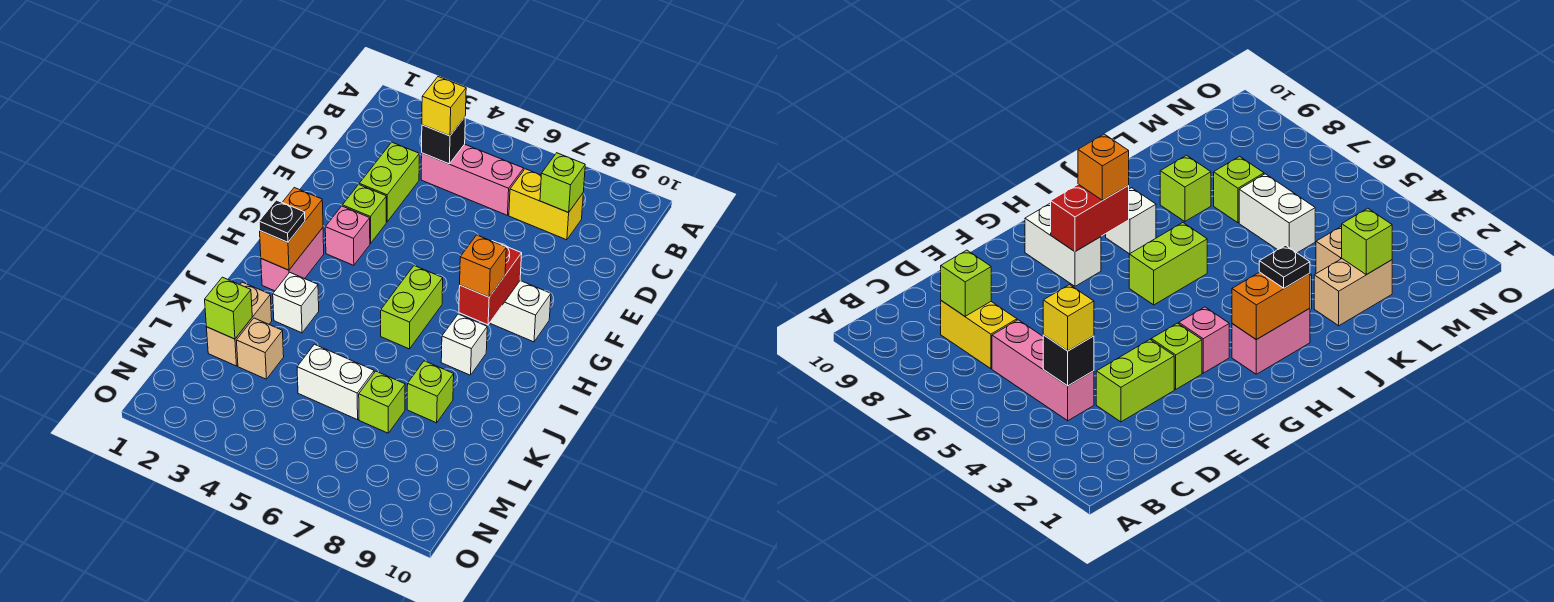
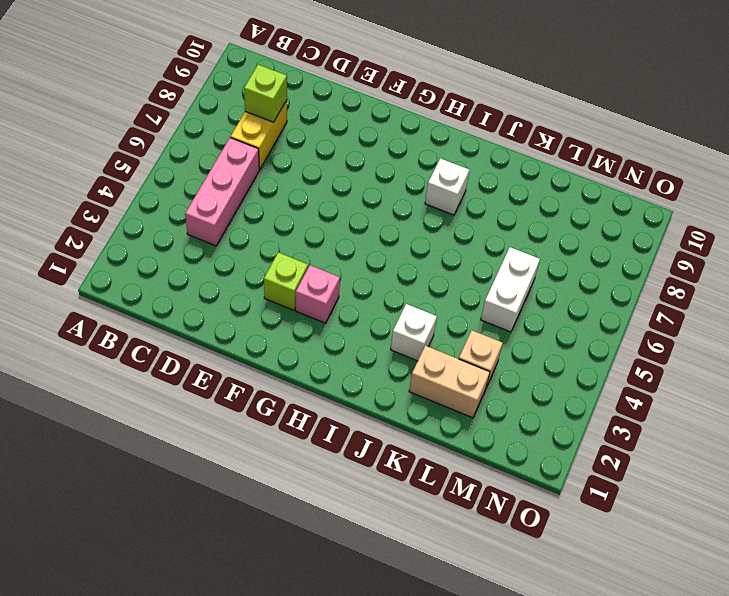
none -> lime 1x2 brick [359,142,419,222]
none -> white 1x2 brick [490,280,551,342]
none -> pink 1x2 brick [261,228,324,291]

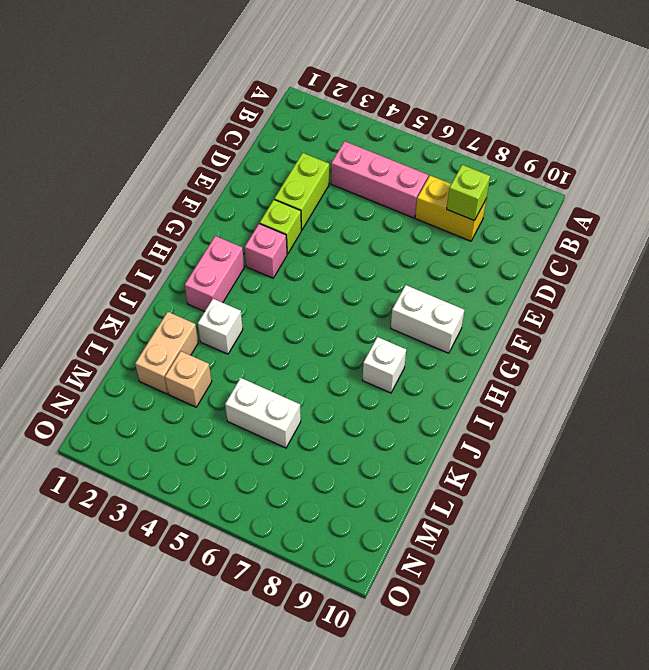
none -> lime 1x2 brick [381,266,443,349]
none -> lime 1x1 brick [407,361,454,423]
none -> lime 1x1 brick [359,371,405,433]

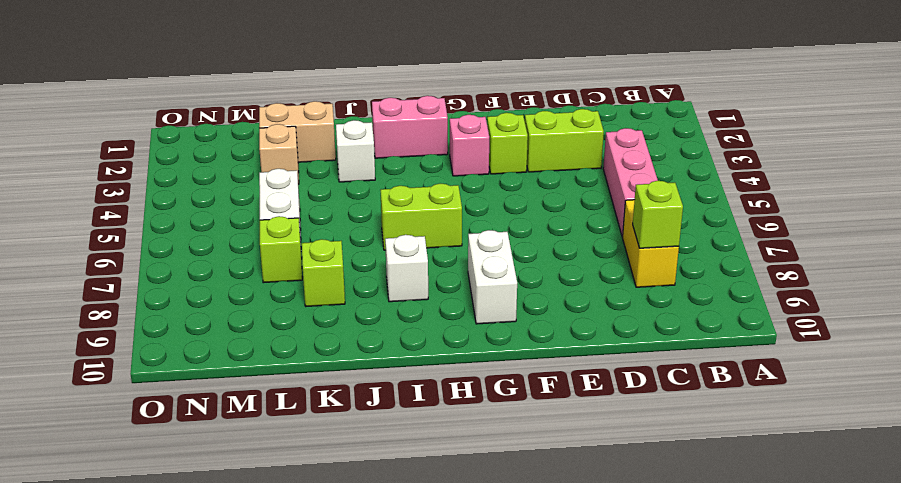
none -> black 1x1 brick [422,117,465,164]
none -> red 1x2 brick [459,241,522,325]
none -> orange 1x2 brick [260,188,323,270]

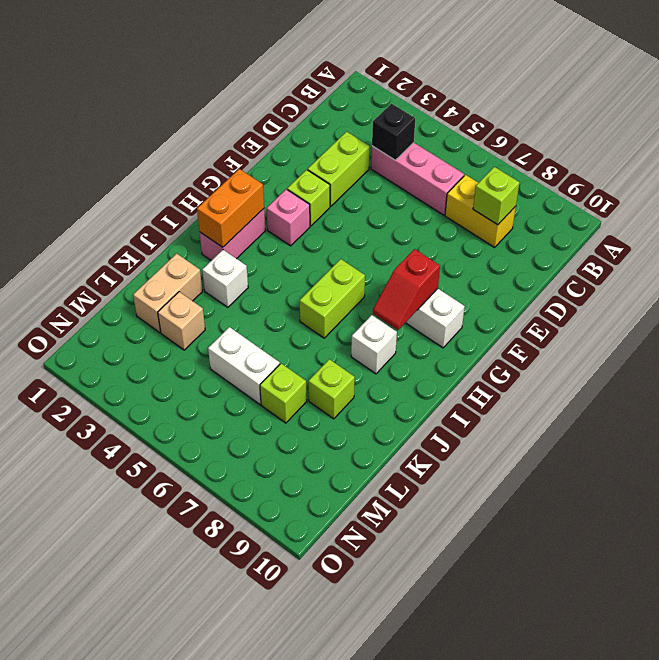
red 1x2 slope [373,249,440,330] -> red 1x2 brick [459,241,522,325]
none -> lime 1x1 brick [205,277,252,339]
none -> yellow 1x1 brick [422,77,466,136]
none -> orange 1x1 brick [460,235,506,297]

